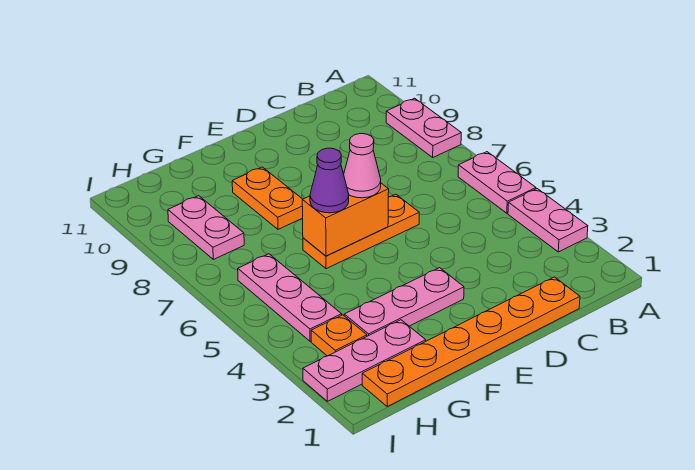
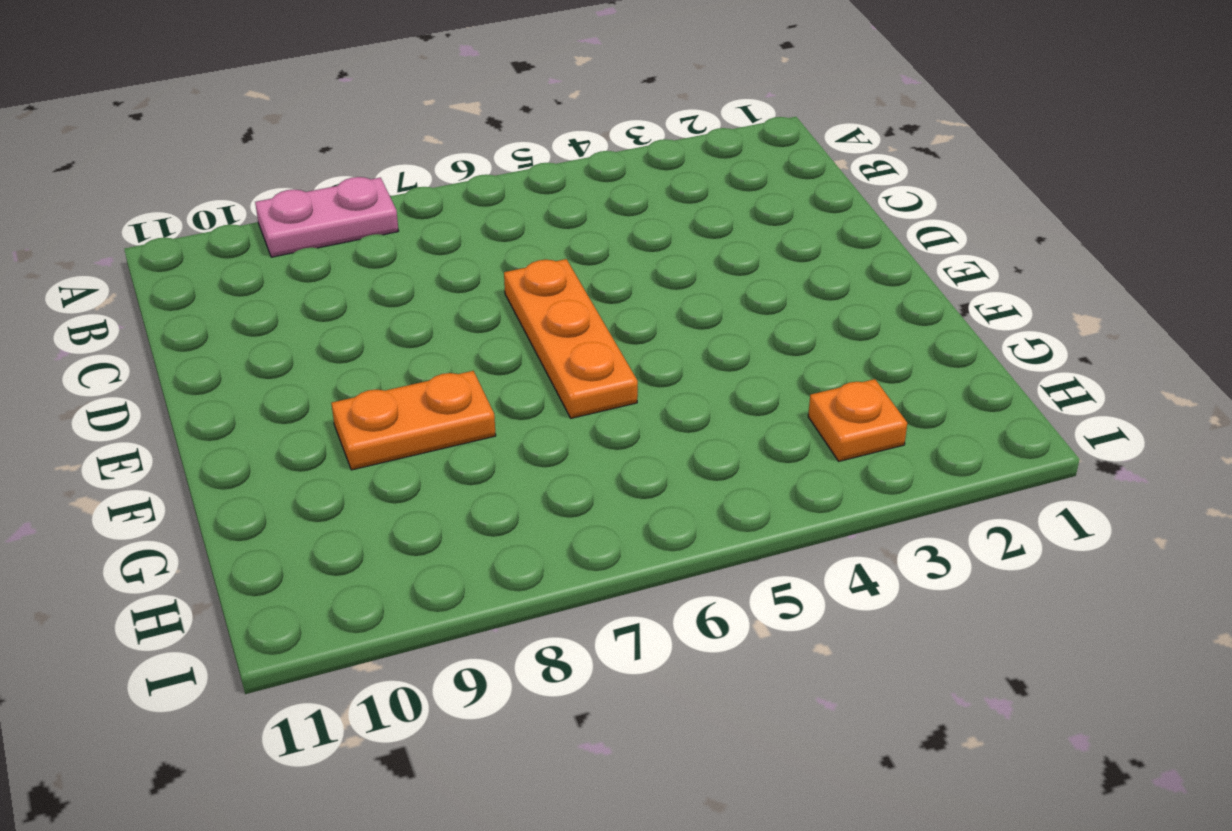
none -> pink 1x2 plate [508,189,588,252]
none -> pink 1x2 plate [458,152,536,213]
none -> orange 1x6 plate [362,277,580,406]

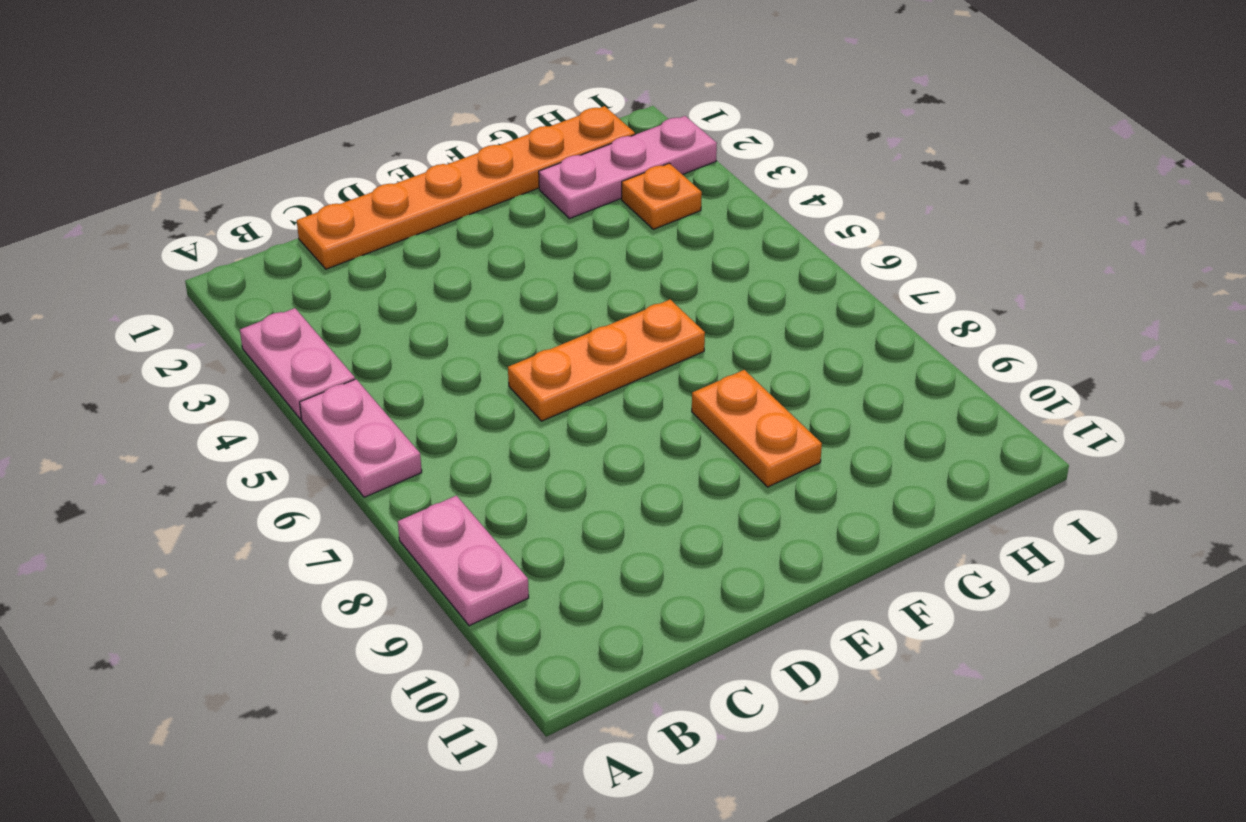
none -> pink 1x3 plate [344,268,464,336]
none -> pink 1x3 plate [238,254,342,341]
none -> pink 1x2 plate [168,196,244,259]

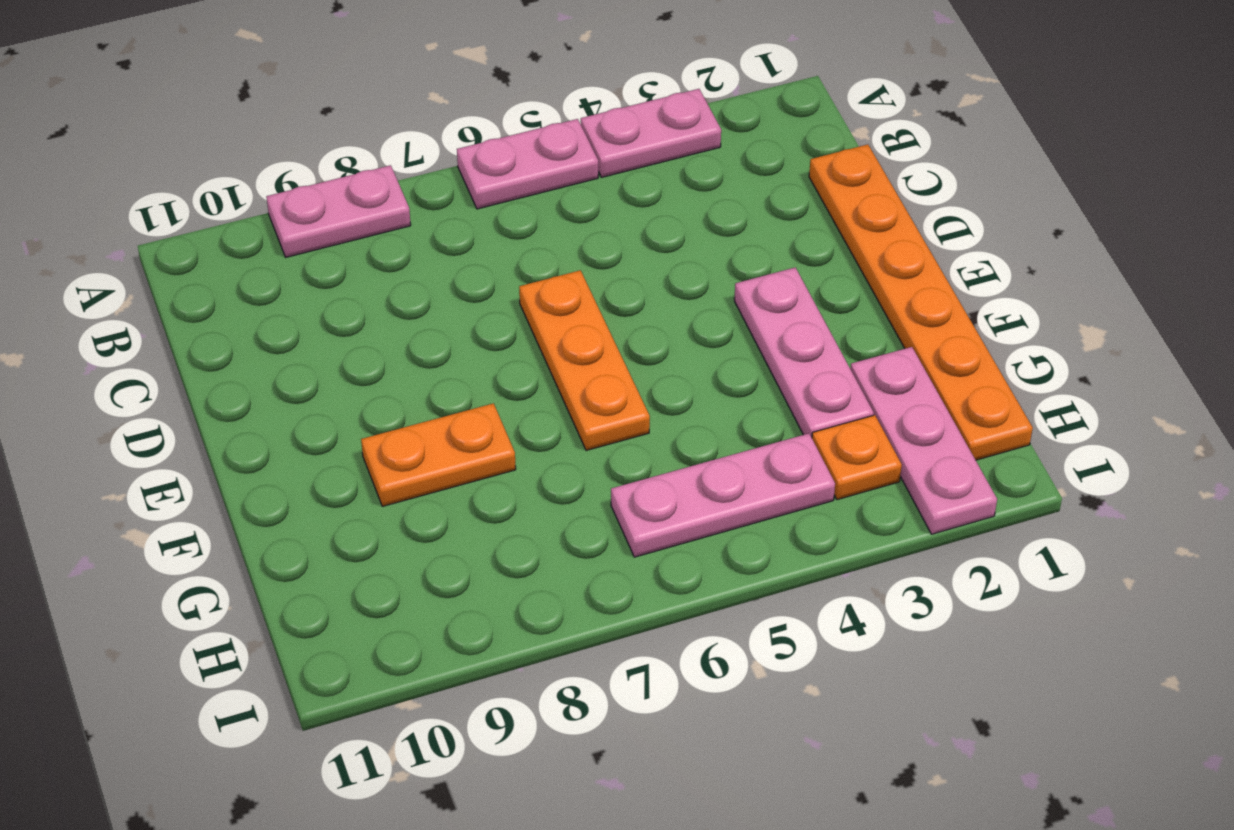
none -> pink 1x2 plate [168,196,244,259]
none -> orange 1x2 brick [302,183,389,256]
none -> pink 1x1 cone [344,134,381,198]

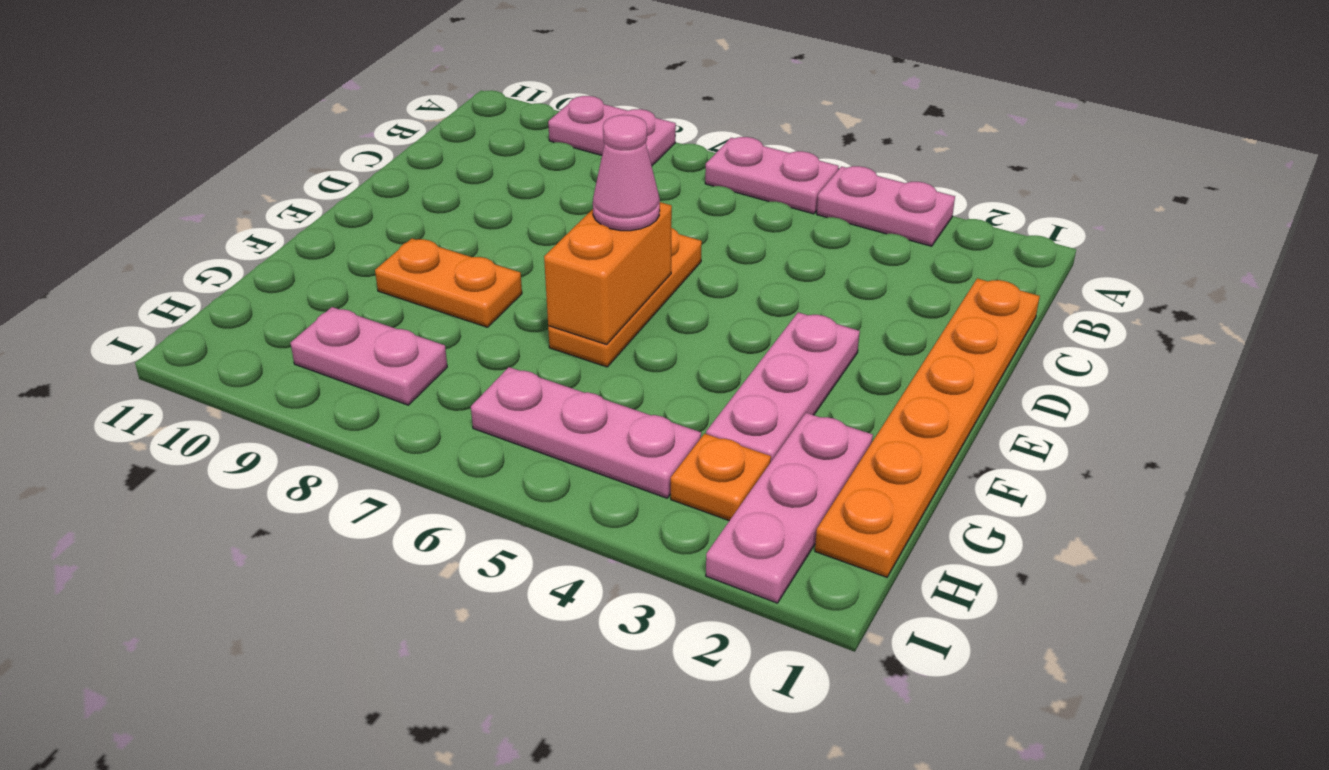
none -> purple 1x1 cone [310,148,349,213]

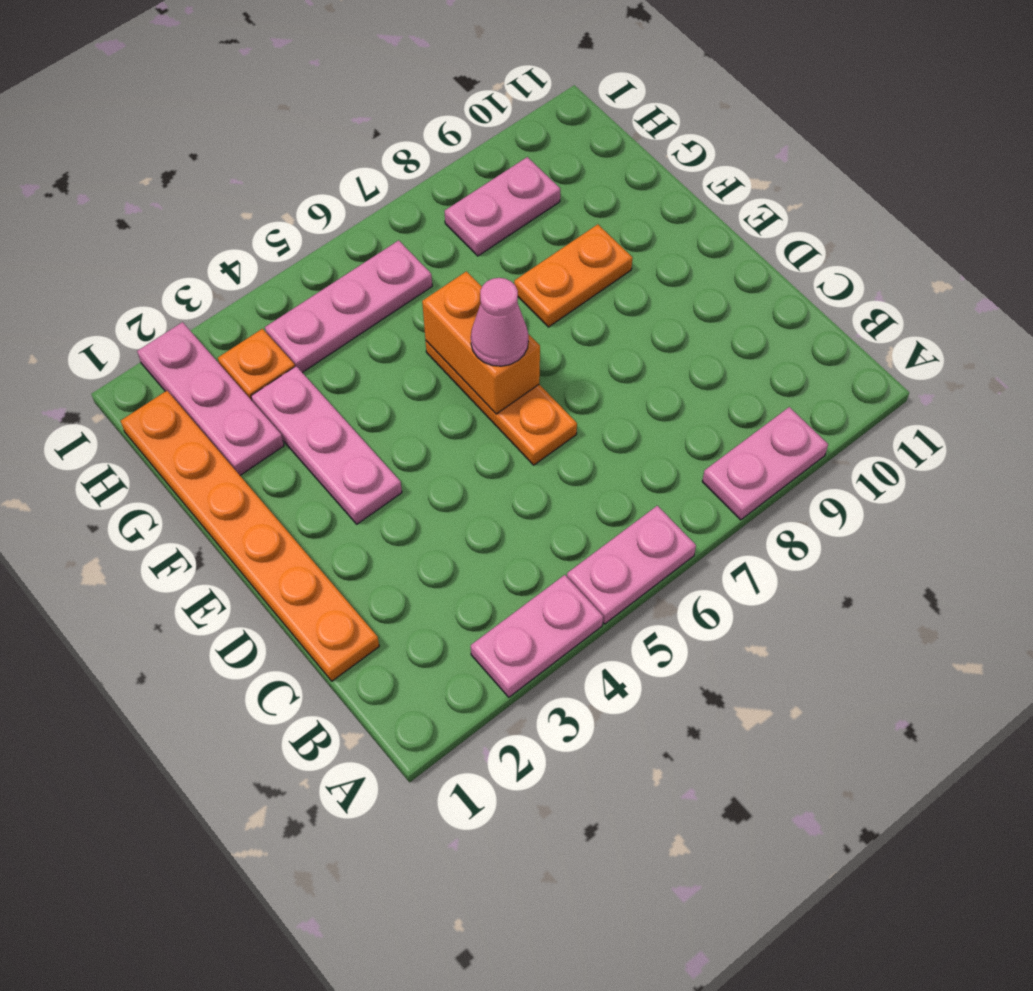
none -> purple 1x1 cone [310,148,349,213]

